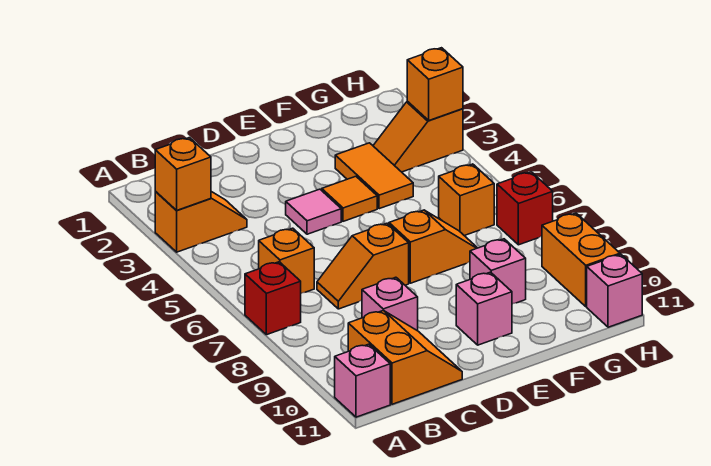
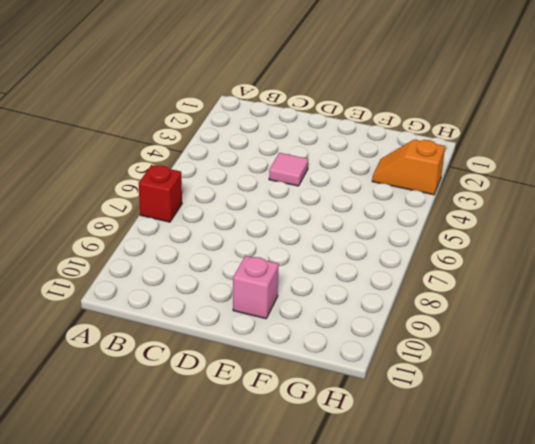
none -> orange 1x2 slope [155,191,247,252]
none -> pink 1x1 brick [335,344,390,417]
none -> orange 1x1 brick [259,228,314,293]

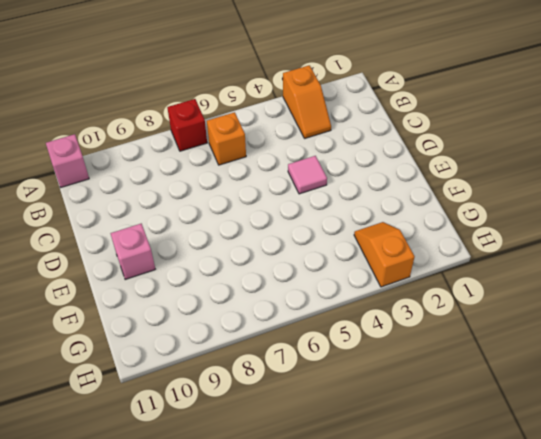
none -> orange 2x2 slope [348,310,462,404]
none -> orange 1x2 slope [317,223,409,309]
none -> pink 1x1 brick [362,277,418,331]

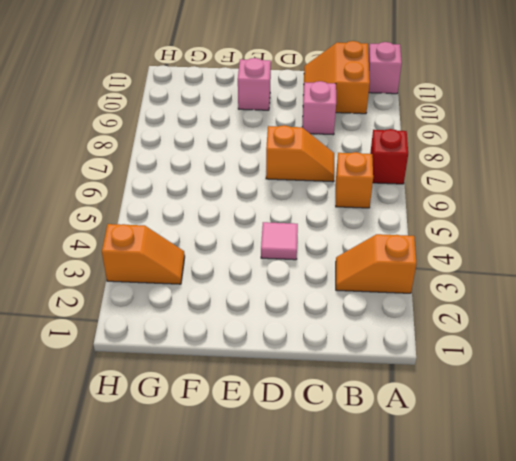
none -> orange 1x1 tile [322,176,377,221]
none -> orange 1x2 slope [389,210,477,283]
none -> orange 1x2 tile [335,143,413,209]

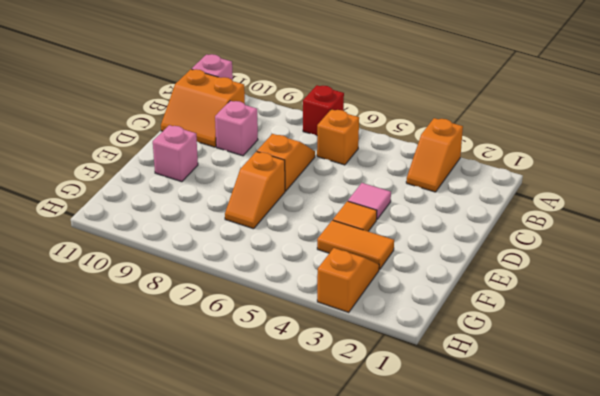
none -> pink 1x1 brick [470,239,526,304]
none -> orange 1x1 brick [439,164,494,236]
none -> red 1x1 brick [497,172,553,245]

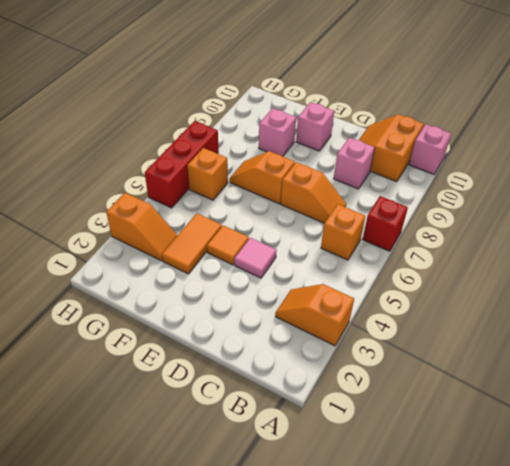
red 1x3 brick [145,121,219,208] -> red 1x1 brick [497,172,553,245]
none -> orange 1x2 brick [542,213,620,307]
none -> pink 1x1 brick [587,254,642,327]
none -> orange 1x1 brick [155,138,211,211]

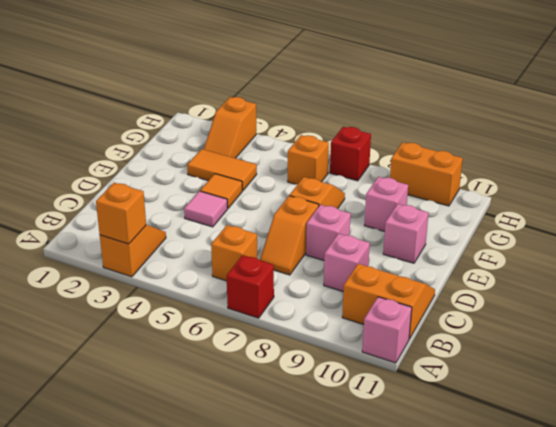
pink 1x1 brick [306,205,351,261] -> pink 1x1 brick moved to [587,254,642,327]
none -> orange 1x1 brick [407,48,463,120]

